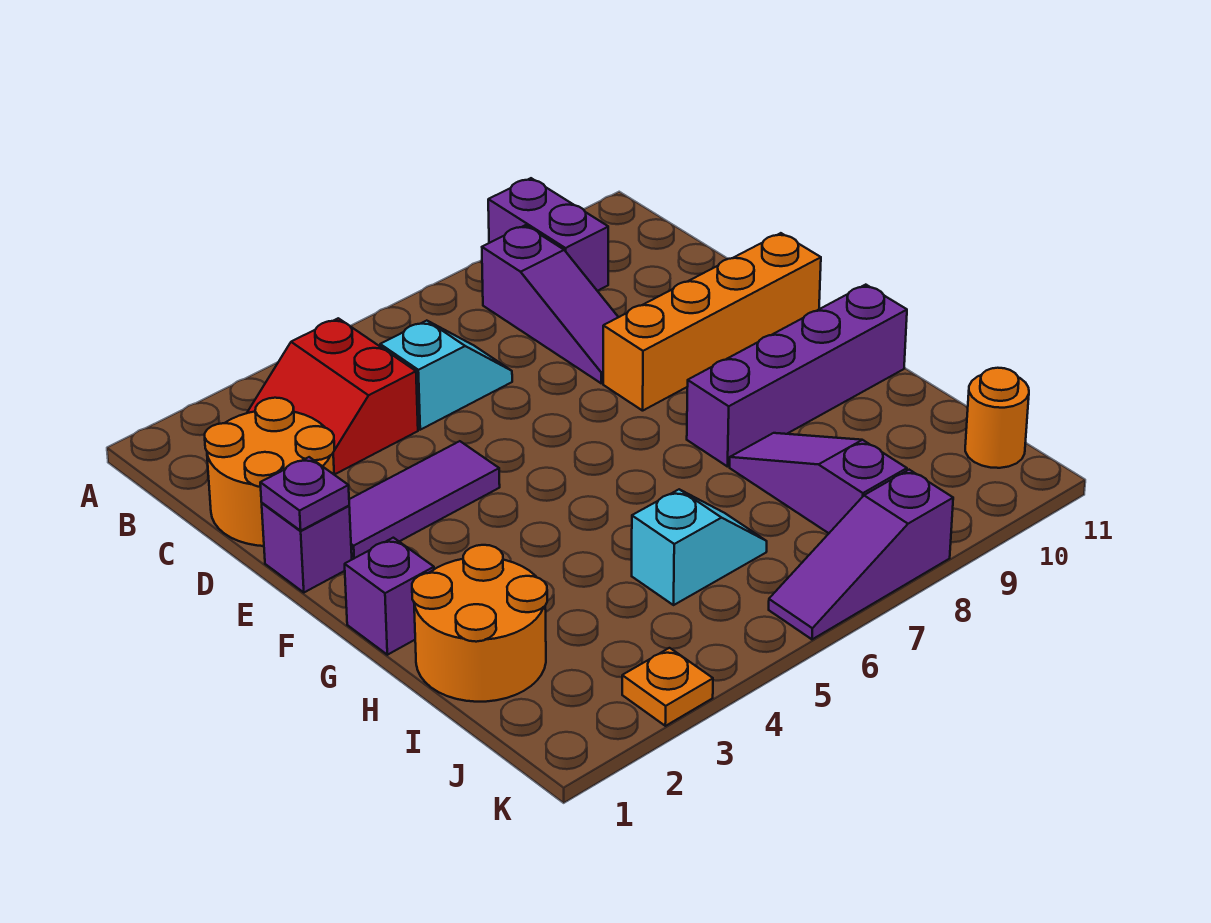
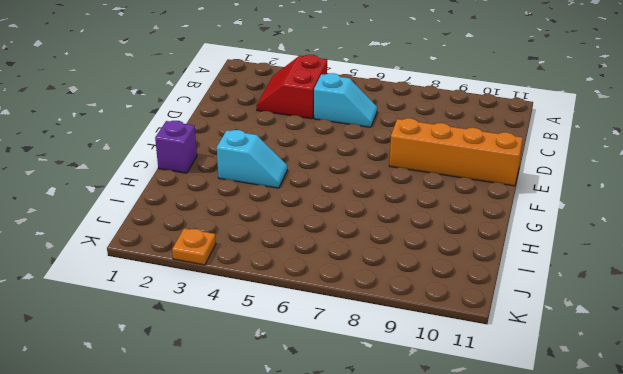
cyan 1x2 slope [217,130,287,188] -> cyan 1x2 slope moved to [632,489,767,605]
none -> purple 1x2 brick [488,178,608,291]
none -> purple 1x3 slope [482,225,618,383]
none -> orange 2x2 round brick [205,398,334,546]

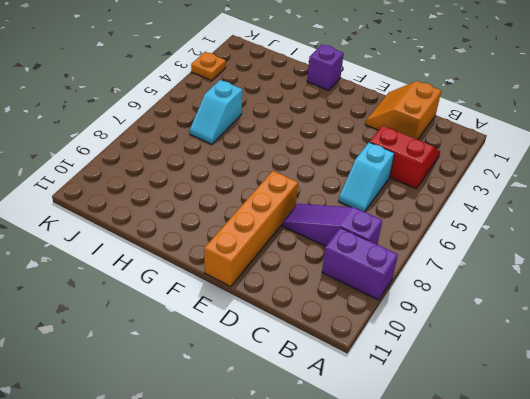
orange 2x2 slope [365,81,441,140] -> orange 2x2 round brick [205,398,334,546]
none -> purple 1x1 brick [262,503,352,592]
none -> purple 1x3 tile [349,441,500,559]
none -> purple 1x4 brick [687,285,907,467]

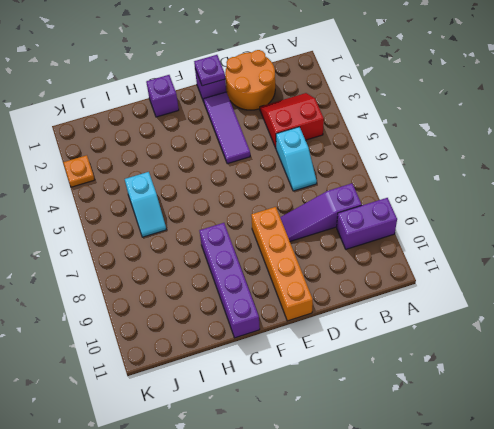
none -> orange 2x2 round brick [412,545,547,702]
none -> purple 1x3 slope [730,433,907,533]
none -> orange 1x1 round brick [965,368,1029,468]

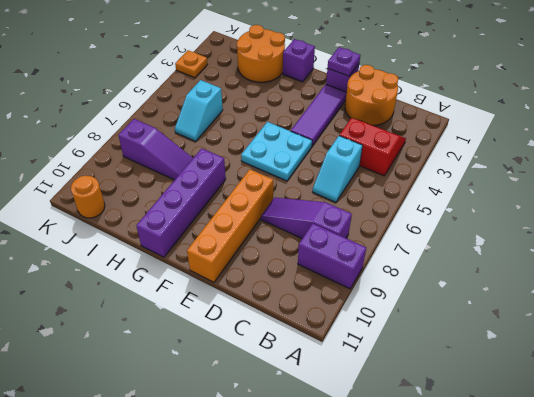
cyan 2x2 plate [241,122,312,181] -> none
none -> purple 1x3 slope [769,470,953,639]

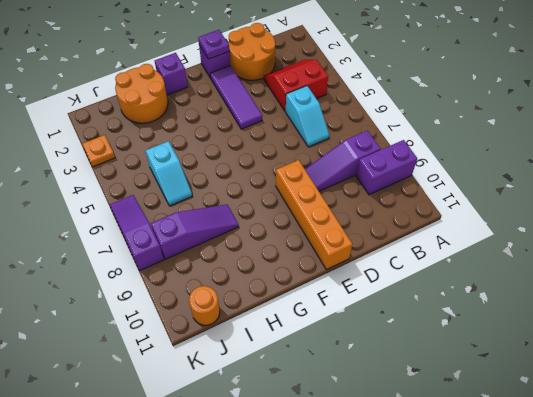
none -> purple 1x4 brick [687,285,907,467]

